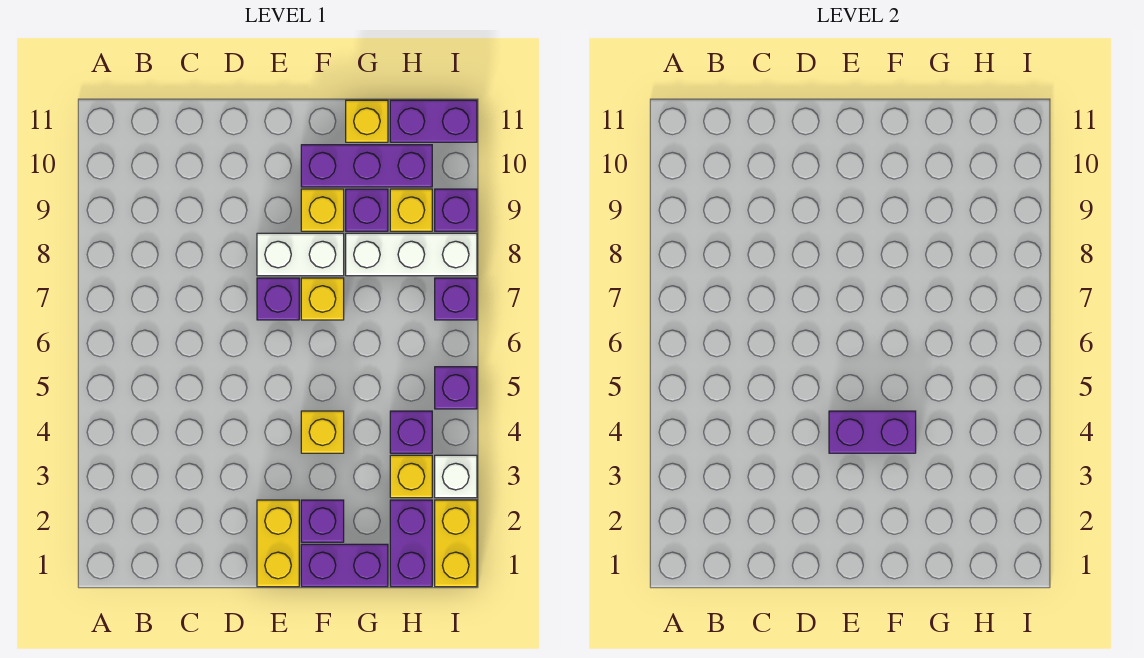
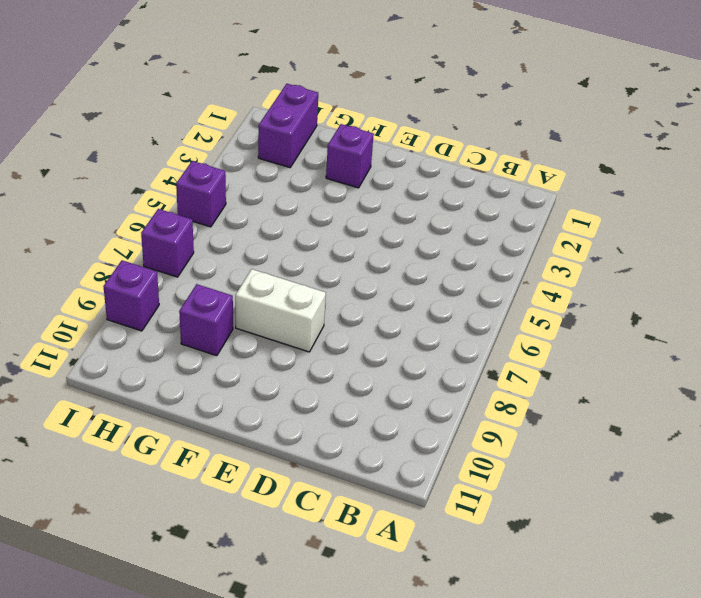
none -> yellow 1x2 brick [257,500,299,587]
none -> purple 1x1 brick [257,278,299,320]
none -> purple 1x2 brick [301,544,388,587]

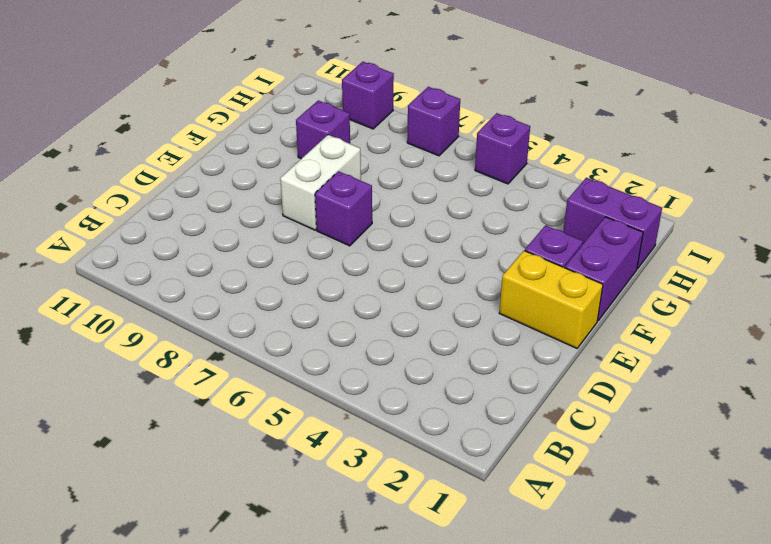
none -> yellow 1x1 brick [301,411,344,453]
none -> yellow 1x1 brick [301,278,344,320]
none -> yellow 1x1 brick [301,189,344,231]

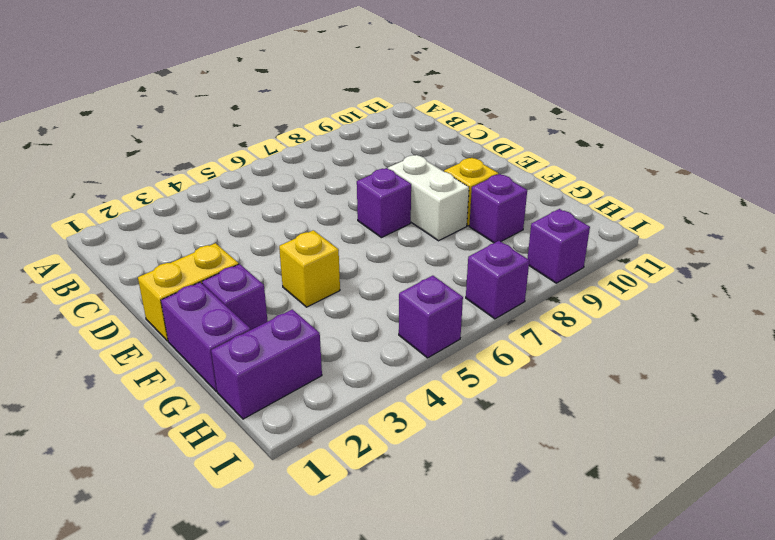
none -> yellow 1x1 brick [301,278,344,320]
none -> purple 1x3 brick [301,145,432,187]
none -> white 1x3 brick [346,233,477,276]

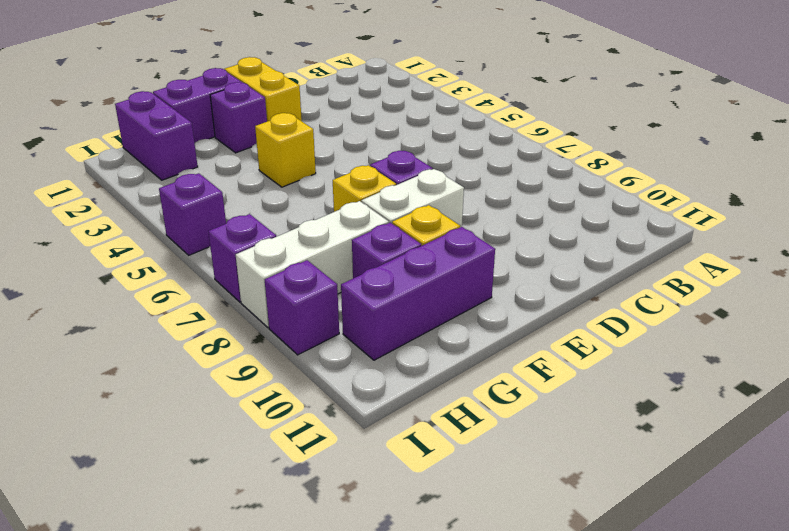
none -> yellow 1x1 brick [346,100,388,142]
none -> yellow 1x1 brick [390,455,432,498]
none -> purple 1x1 brick [390,411,432,453]

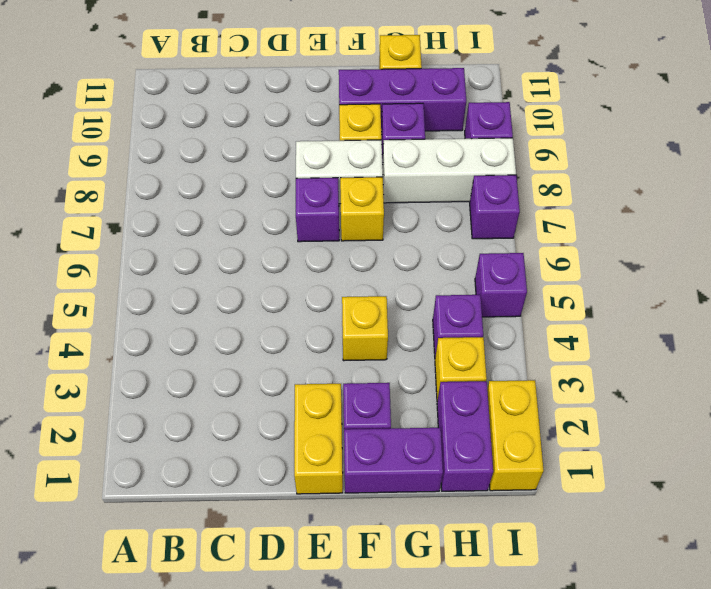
none -> yellow 1x1 brick [390,189,432,231]
none -> purple 1x2 brick [390,100,477,142]
none -> white 1x1 brick [435,455,477,498]

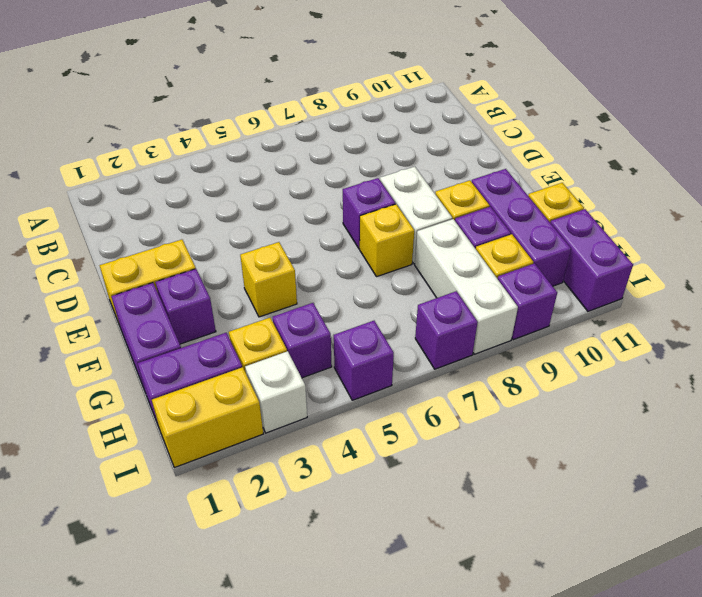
none -> purple 1x2 brick [829,411,916,453]

